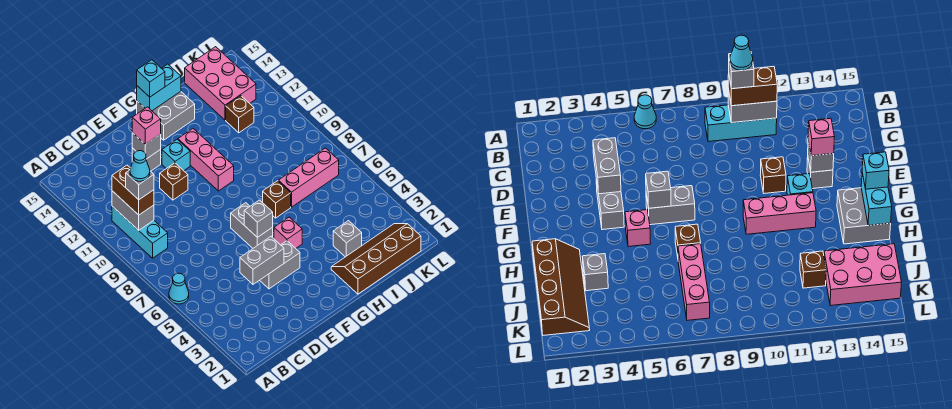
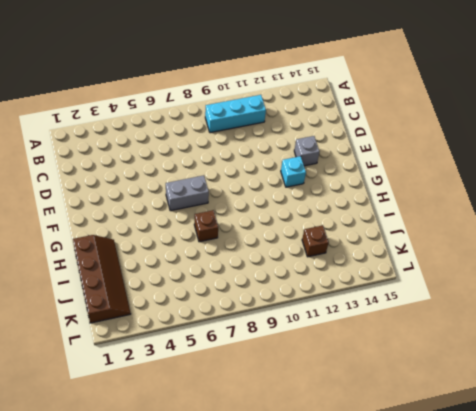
none -> cyan 1x1 cone [169,273,189,304]
none -> grey 1x2 brick [260,241,300,289]
none -> brown 1x1 brick [160,163,188,200]

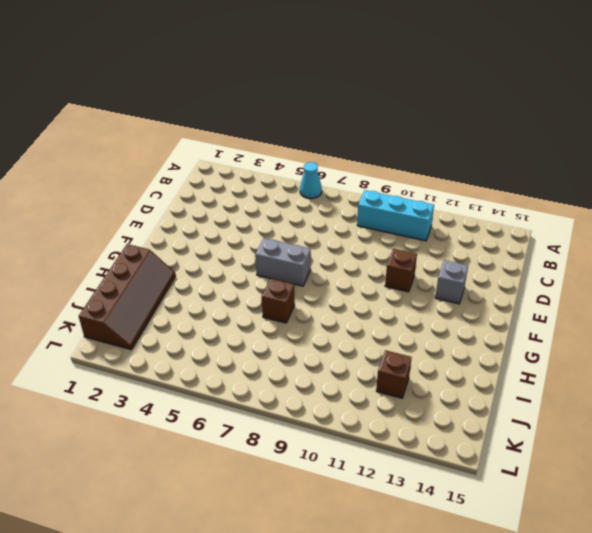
none -> grey 1x2 brick [260,241,300,289]
none -> cyan 1x1 brick [162,139,190,171]
none -> pink 1x1 brick [274,217,302,248]

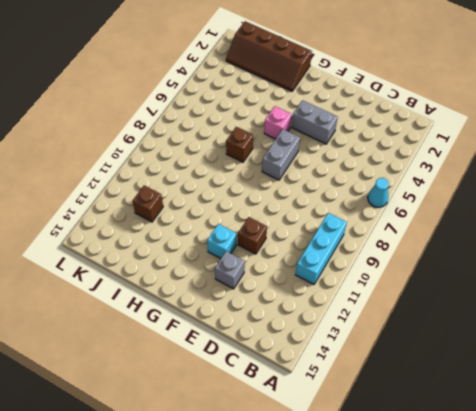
none -> pink 1x3 brick [178,129,234,191]
none -> grey 2x2 brick [137,91,195,140]
none -> grey 1x1 brick [333,221,362,257]

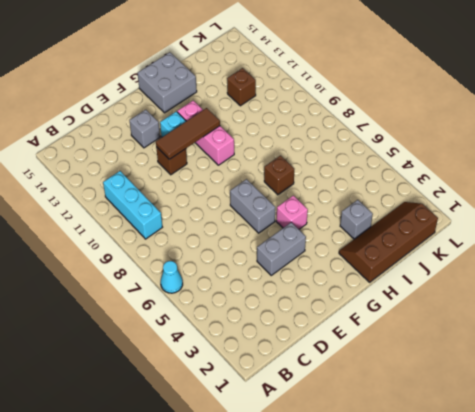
brown 1x3 tile [156,108,220,159] -> none
none -> pink 1x3 brick [278,148,339,207]
none -> pink 2x3 brick [185,47,256,120]
none -> grey 1x2 brick [112,191,154,230]

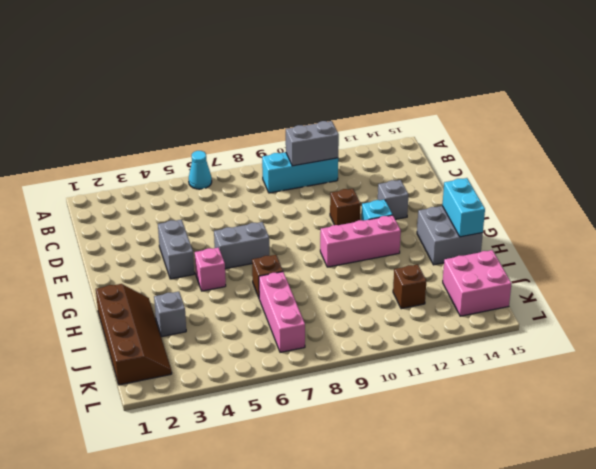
pink 2x2 brick [443,250,512,316] -> pink 2x3 brick [185,47,256,120]
none -> grey 1x2 brick [240,237,284,284]
none -> grey 1x1 brick [132,133,161,159]
none -> grey 1x1 brick [244,200,273,237]

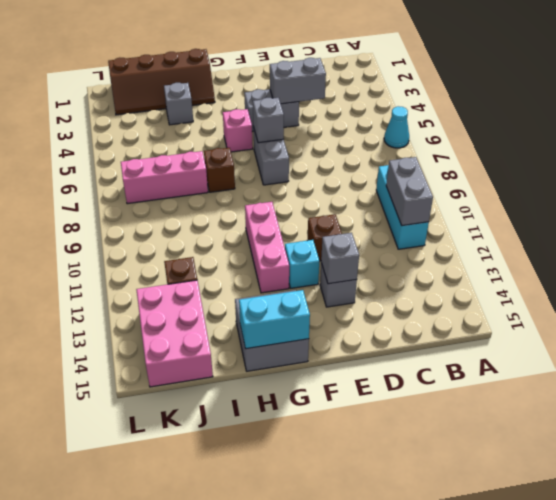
none -> brown 1x2 brick [112,165,154,215]
none -> pink 1x1 brick [132,107,161,144]
none -> cyan 1x1 brick [137,60,165,97]

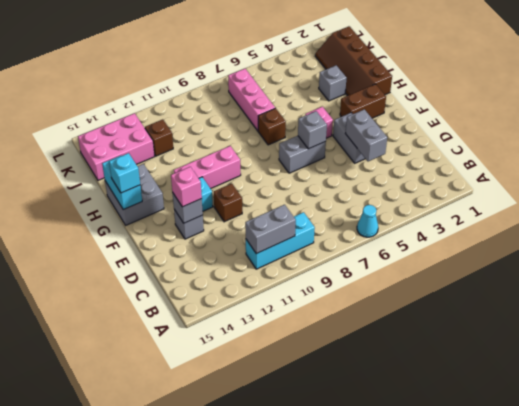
brown 1x2 brick [340,84,386,118] -> brown 1x2 brick moved to [112,165,154,215]
none -> grey 1x1 brick [126,170,154,200]
none -> cyan 1x1 cone [130,151,150,181]

